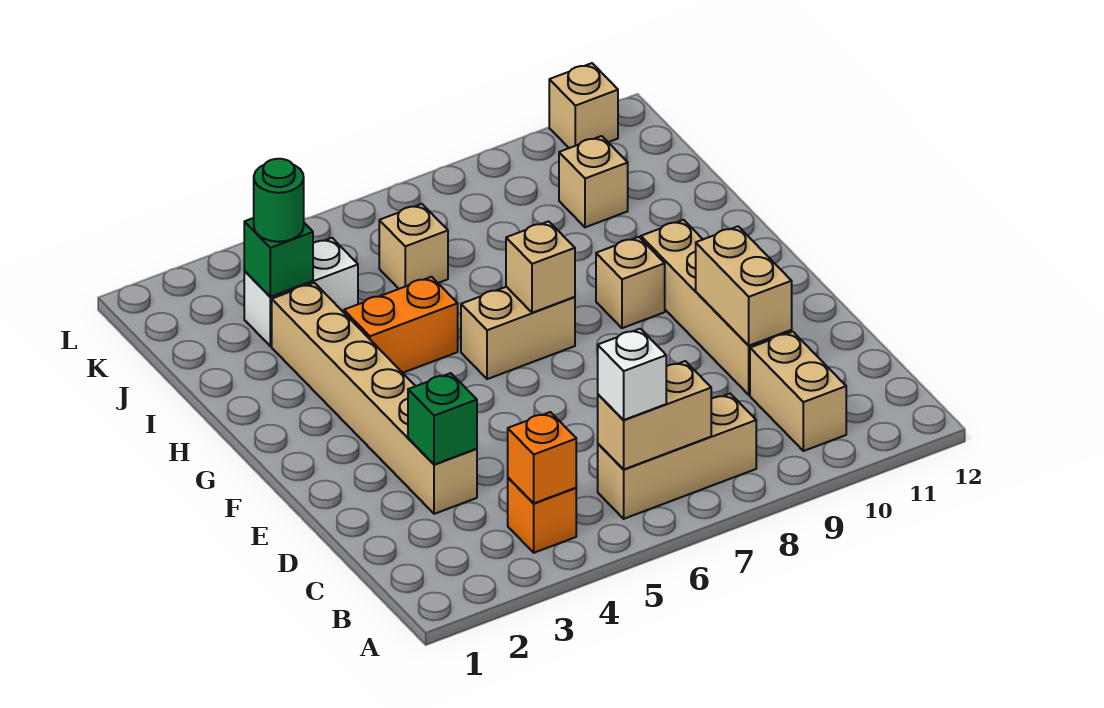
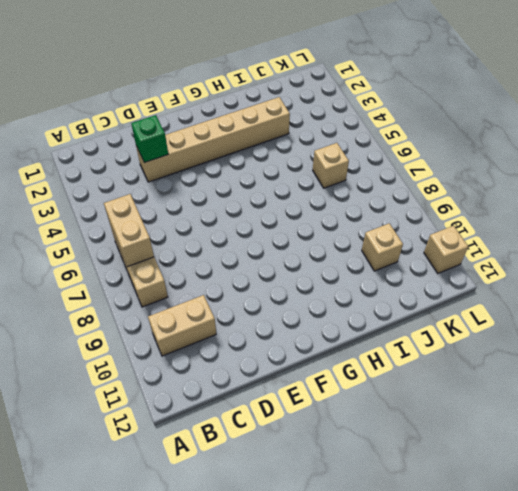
none -> orange 1x1 brick [508,478,576,553]
none -> tan 1x4 brick [641,220,792,395]
none -> tan 1x2 brick [461,287,575,379]

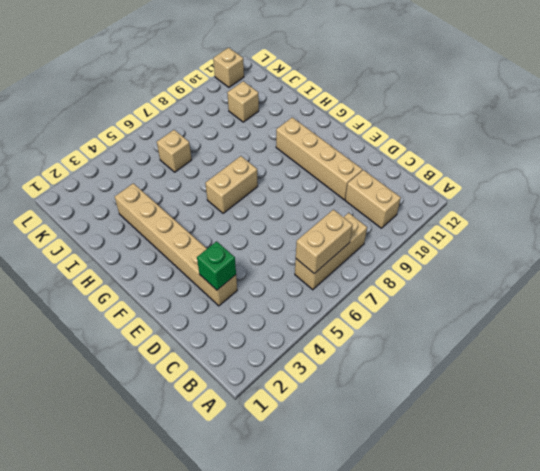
none -> orange 1x1 brick [508,478,576,553]
none -> tan 1x1 brick [596,237,665,328]
none -> orange 1x2 brick [344,277,458,373]

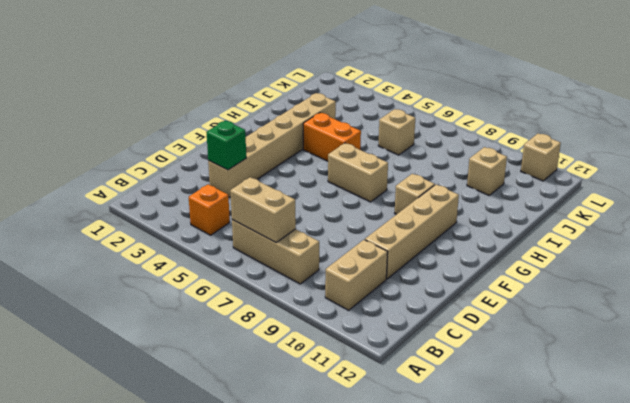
none -> white 1x2 brick [244,238,358,346]
none -> orange 1x1 brick [508,412,576,503]
none -> tan 1x2 brick [696,226,792,346]

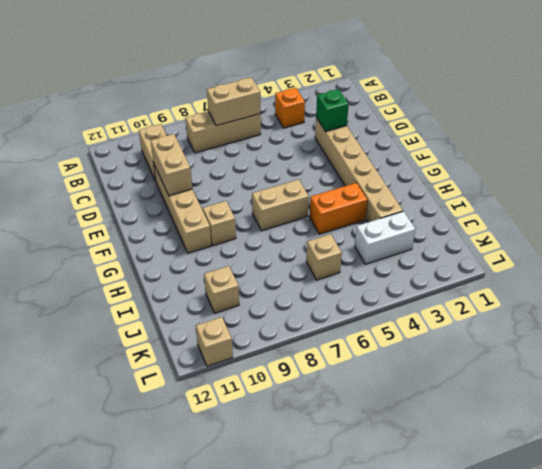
none -> orange 1x1 brick [508,412,576,503]
none -> tan 1x1 brick [506,221,575,313]
none -> green 1x1 brick [244,218,313,297]

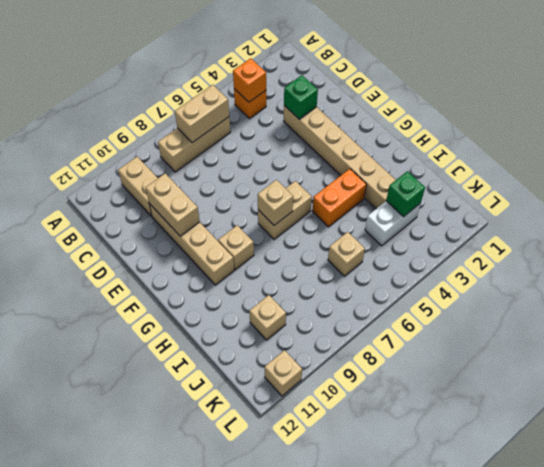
none -> white 1x1 brick [598,329,666,420]
none -> green 1x1 round brick [254,159,304,242]

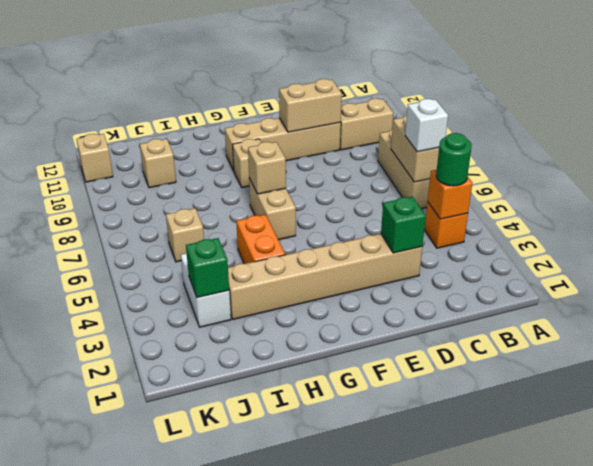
green 1x1 round brick [436,133,472,186] -> green 1x1 round brick moved to [254,159,304,242]

